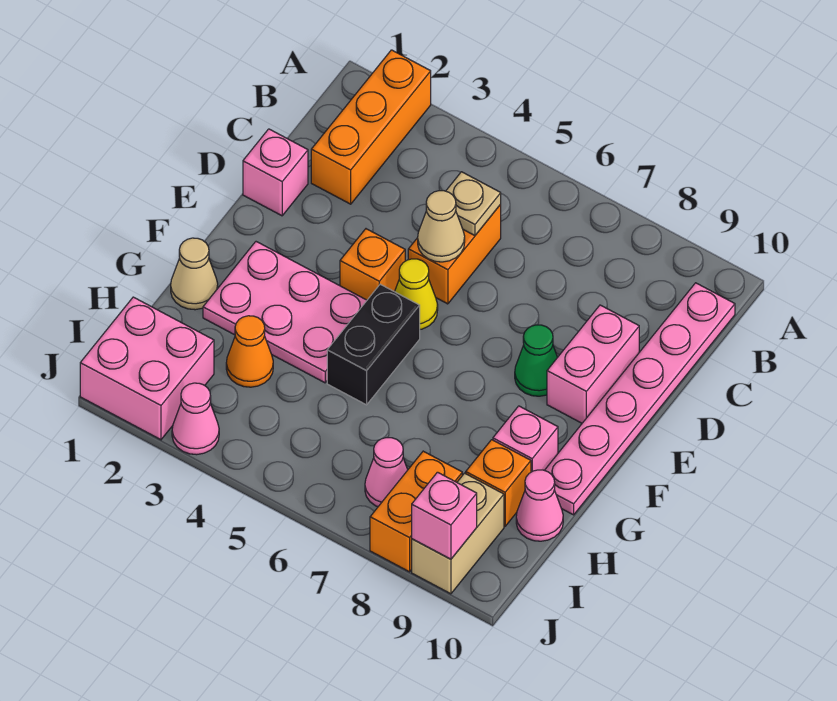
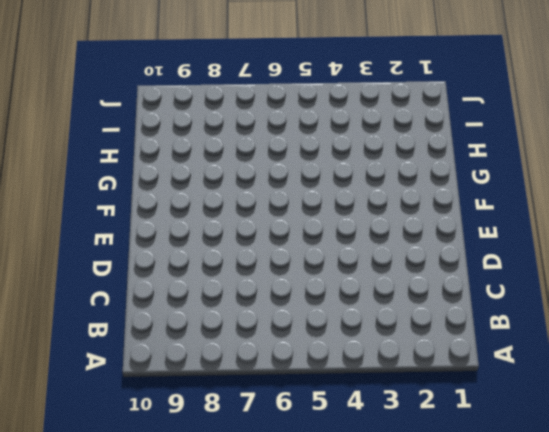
none -> orange 1x3 brick [311,50,431,204]
none -> pink 1x6 plate [545,283,735,515]
none -> orange 1x2 brick [408,205,501,304]

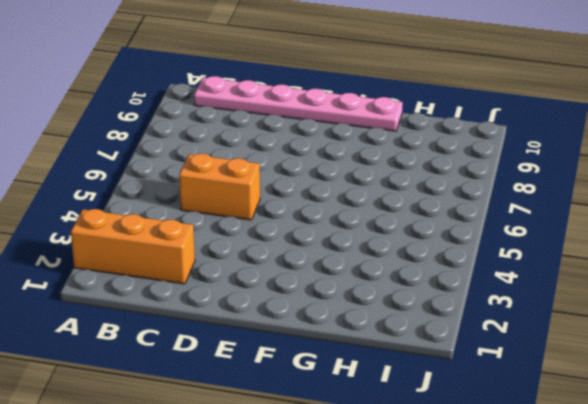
none -> pink 1x1 brick [243,129,308,216]
none -> pink 1x2 brick [547,305,639,423]
none -> orange 1x1 brick [340,229,405,300]

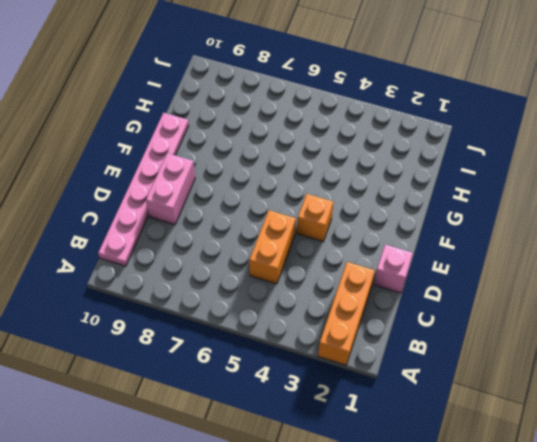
none -> yellow 1x1 cone [395,259,438,329]
none -> green 1x1 cone [515,325,558,396]
none -> pink 2x3 plate [203,242,367,383]

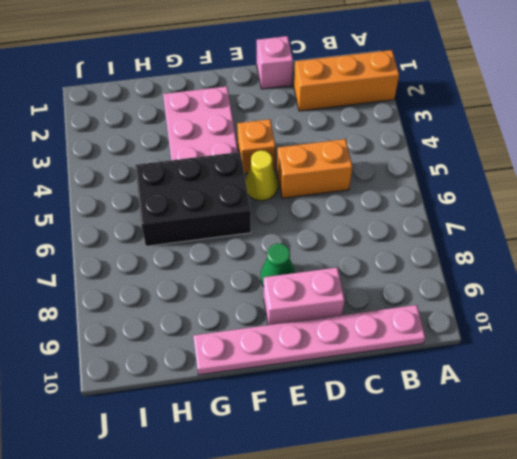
black 2x3 brick [135,152,251,246] -> black 1x2 brick [327,284,420,405]
none -> tan 1x1 cone [171,238,218,310]
none -> pink 1x1 brick [493,406,558,472]
none -> orange 1x1 cone [226,316,273,387]

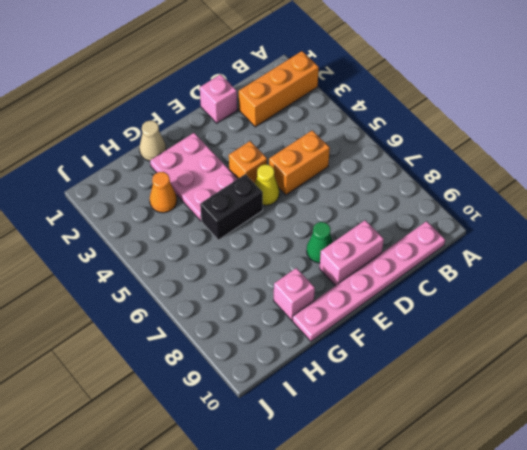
none -> orange 1x1 brick [466,440,531,526]
none -> pink 1x1 cone [516,470,563,541]
none -> pink 2x2 brick [80,297,214,440]

